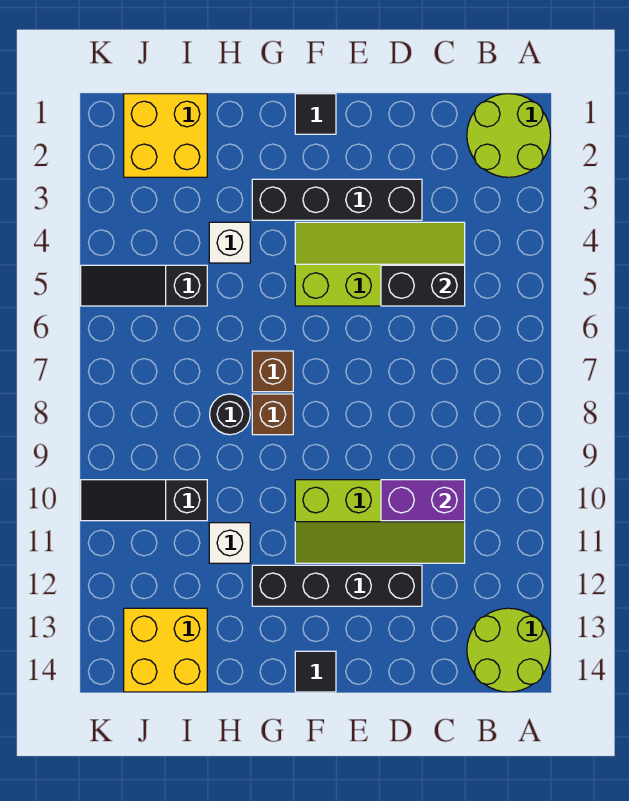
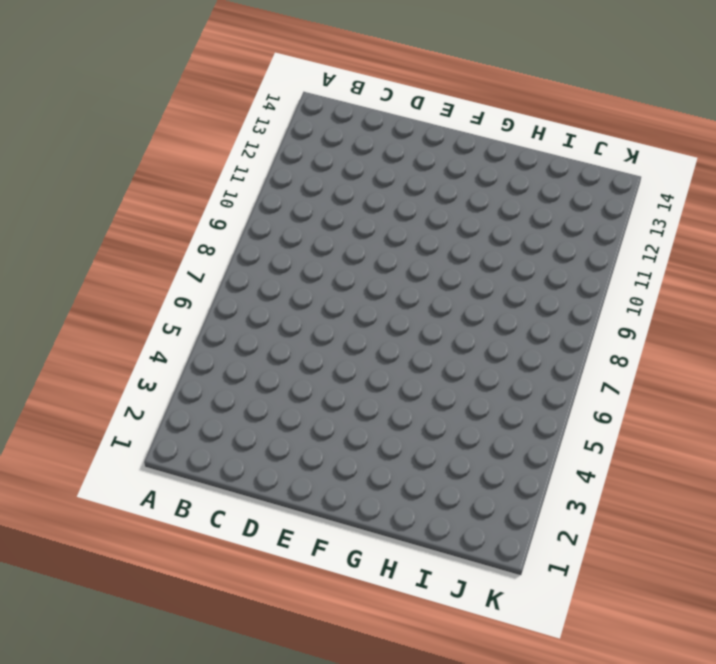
none -> lime 2x2 round brick [467,94,551,177]
none -> lime 2x2 round brick [467,608,551,692]
none -> lime 2x4 slope [295,222,465,306]

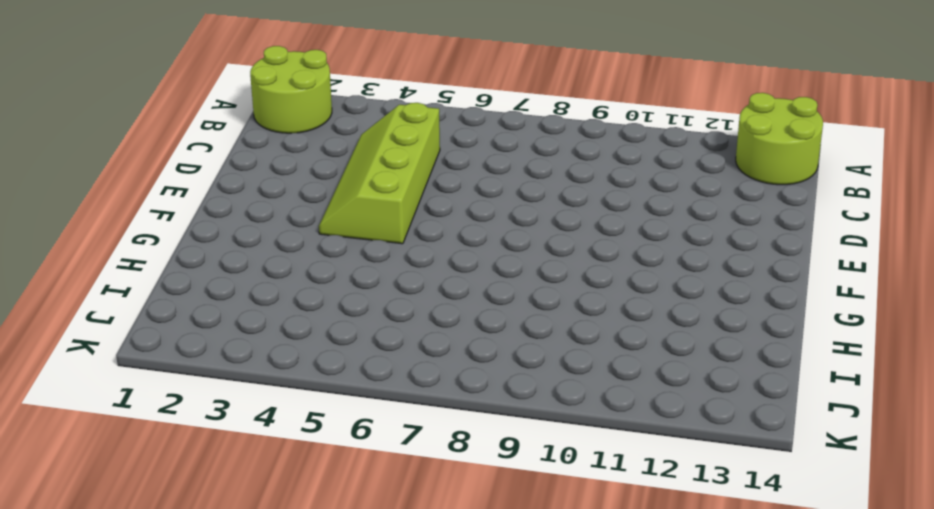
none -> lime 2x4 slope [295,480,465,563]
none -> black 1x4 brick [252,179,422,220]
none -> black 1x4 brick [252,565,422,606]

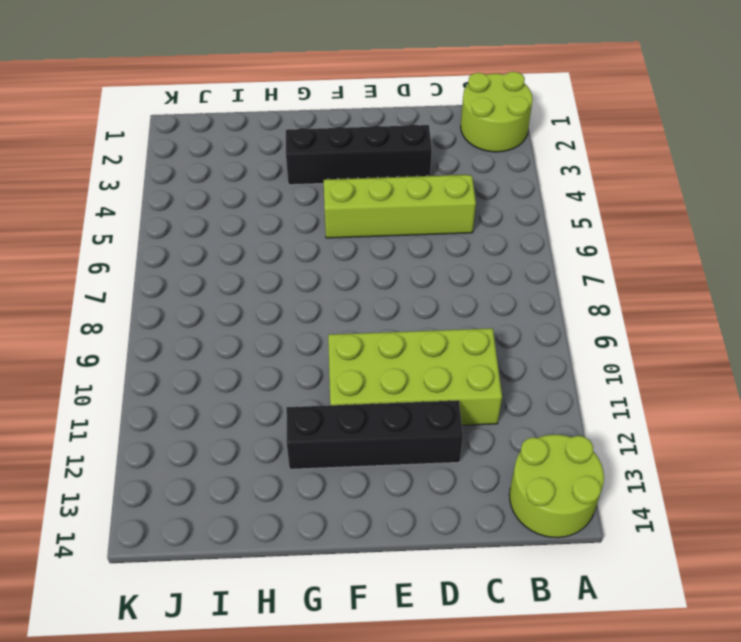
lime 2x4 brick [328,328,502,425] -> lime 2x4 slope [295,480,465,563]
none -> black 1x1 tile [295,94,336,134]
none -> black 1x1 tile [295,651,336,692]
none -> brown 1x1 brick [252,351,293,392]

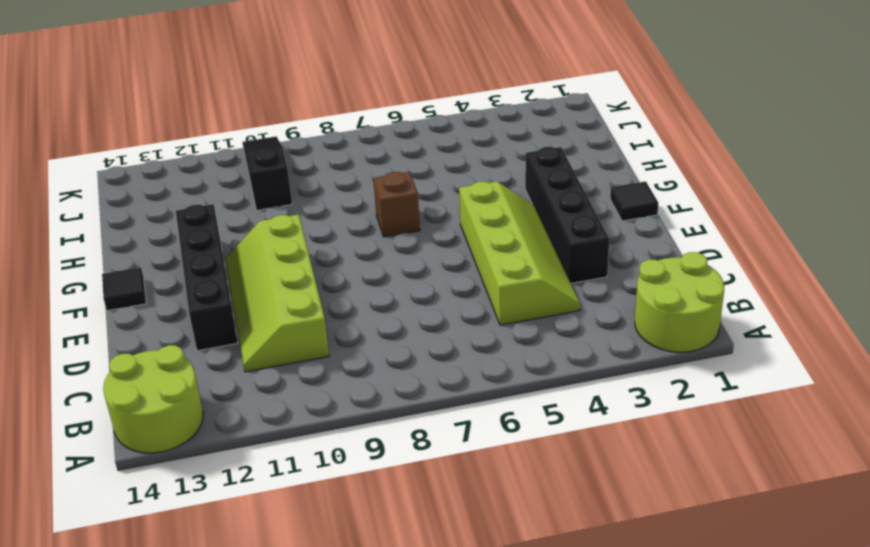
none -> brown 1x1 brick [252,394,293,435]
none -> white 1x1 brick [209,222,250,263]
none -> black 1x1 round brick [210,394,250,435]

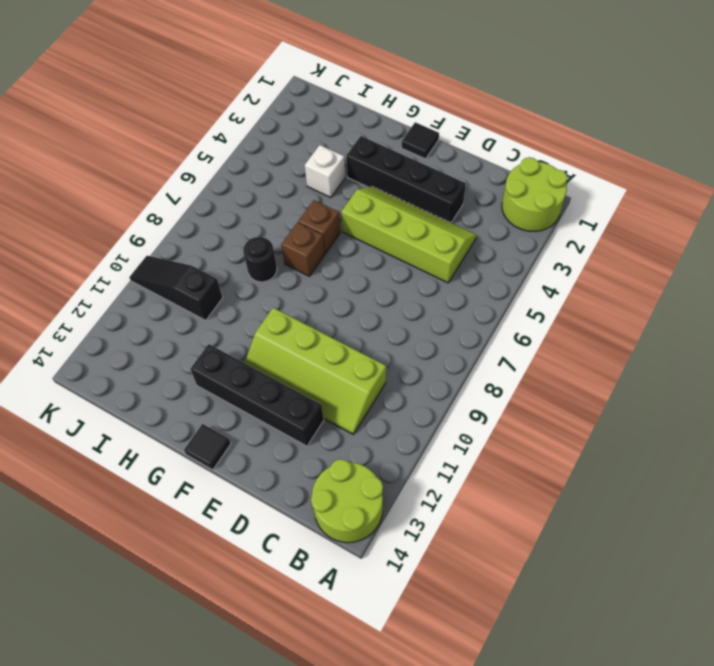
brown 1x1 brick [298,200,340,254] -> brown 1x1 brick moved to [252,394,293,435]
none -> white 1x1 brick [209,523,250,563]
none -> yellow 2x2 brick [124,94,207,177]
none -> black 1x3 slope [81,265,207,306]

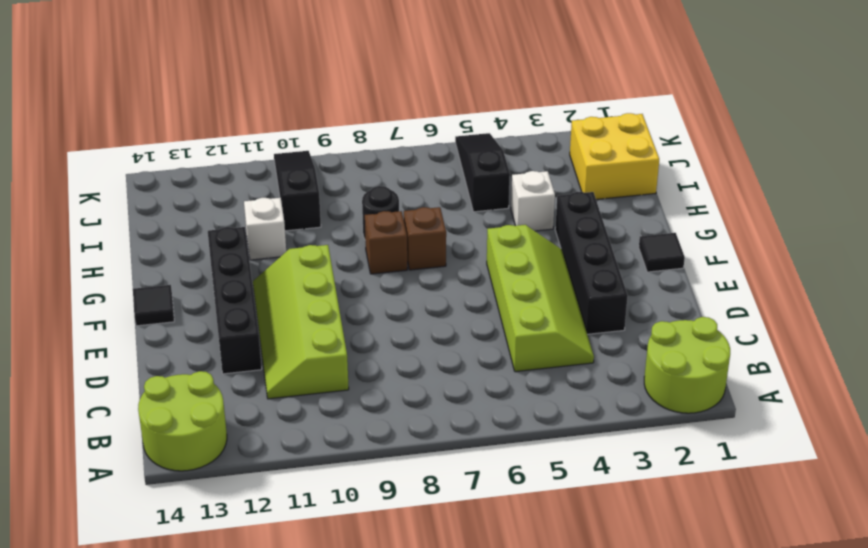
none -> yellow 2x2 brick [124,608,207,692]
none -> black 1x2 brick [381,265,465,306]
none -> purple 1x2 brick [381,480,465,521]

